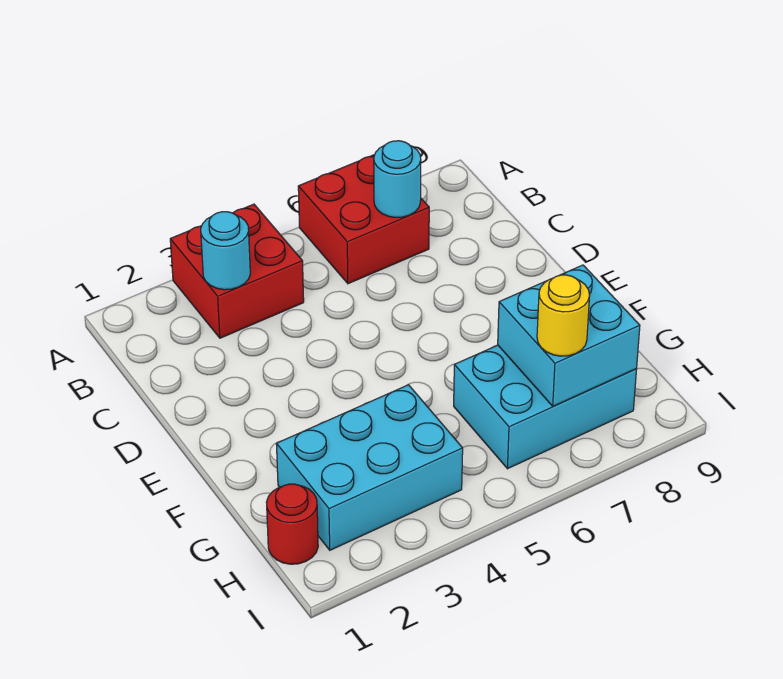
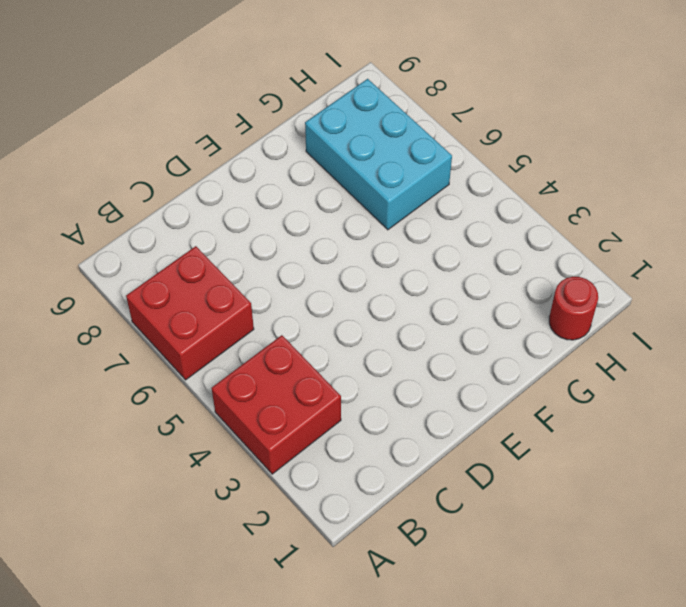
none -> cyan 2x3 brick [276,385,463,550]
none -> cyan 1x1 round brick [201,212,250,290]

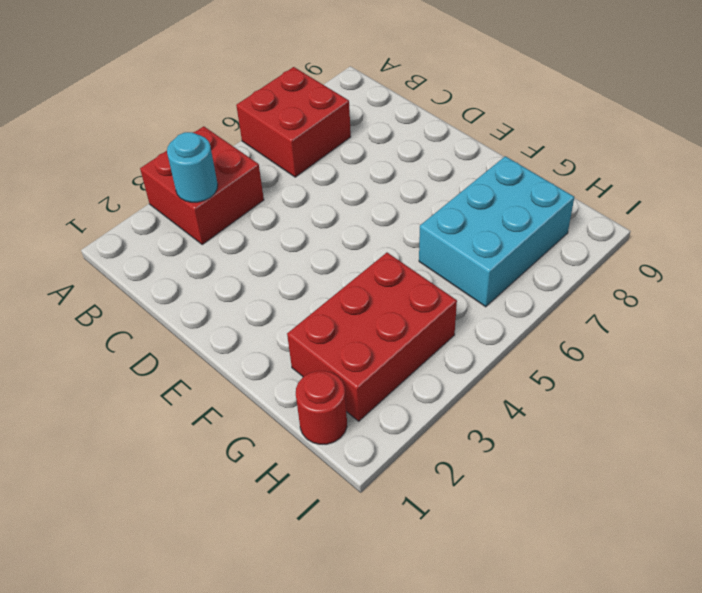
red 2x3 brick [287,253,457,421] -> cyan 2x3 brick [276,385,463,550]
none -> cyan 1x1 round brick [374,141,421,217]
none -> cyan 2x2 brick [498,265,640,406]

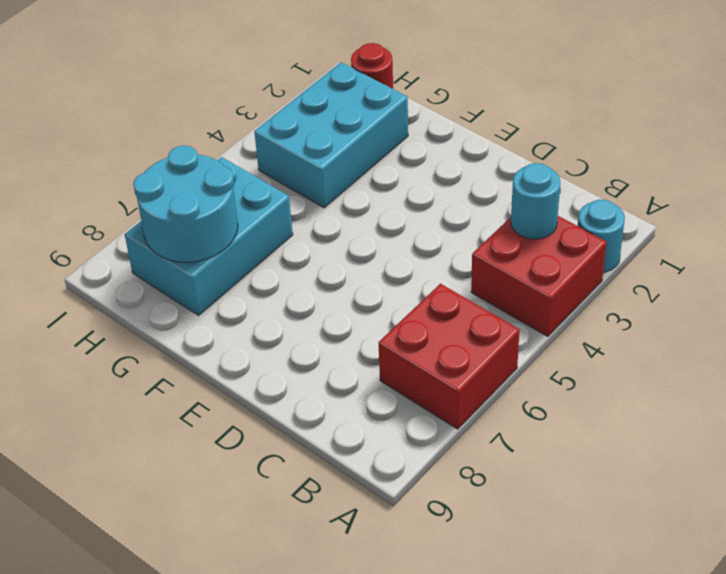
cyan 1x1 round brick [578,200,625,272] -> cyan 1x1 round brick moved to [374,141,421,217]
cyan 2x2 round brick [133,146,238,262] -> cyan 2x2 brick [498,265,640,406]
none -> yellow 1x1 round brick [537,275,590,356]

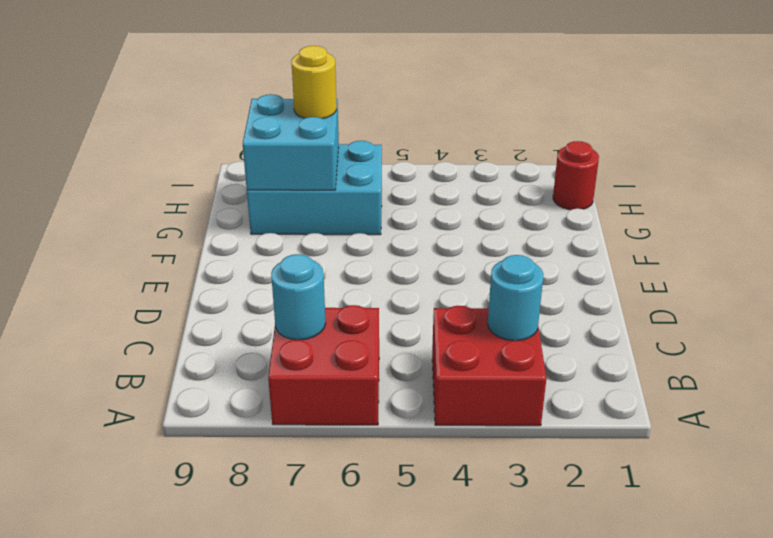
none -> cyan 2x3 brick [276,385,463,550]

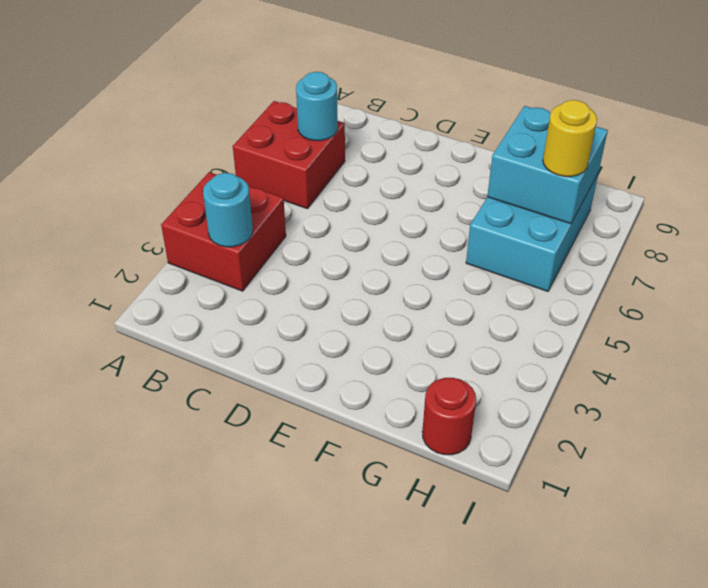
none -> cyan 2x3 brick [276,385,463,550]

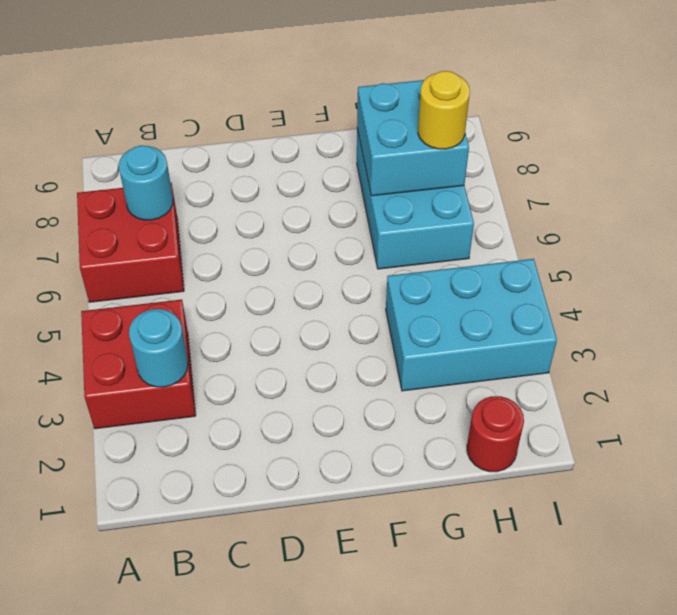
cyan 2x3 brick [386,259,557,391] -> cyan 2x3 brick turned to [276,385,463,550]

